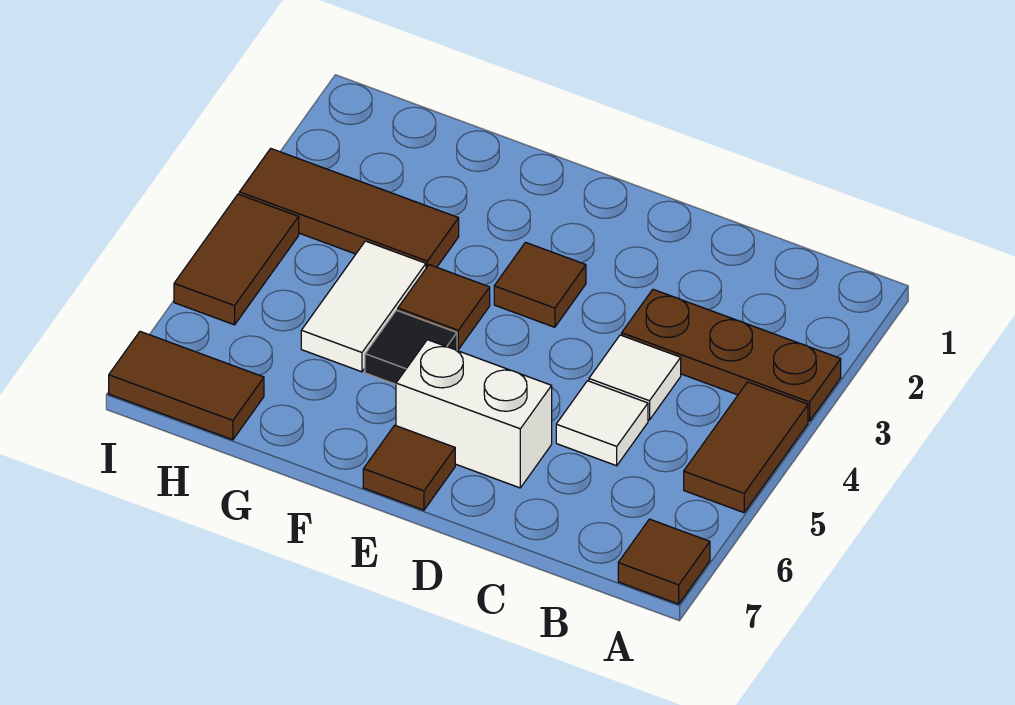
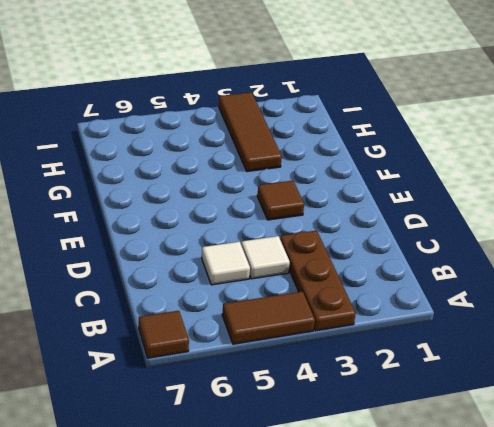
none -> white 1x2 brick [396,340,552,488]
none -> brown 1x1 tile [363,425,455,510]
none -> brown 1x1 tile [398,265,490,349]

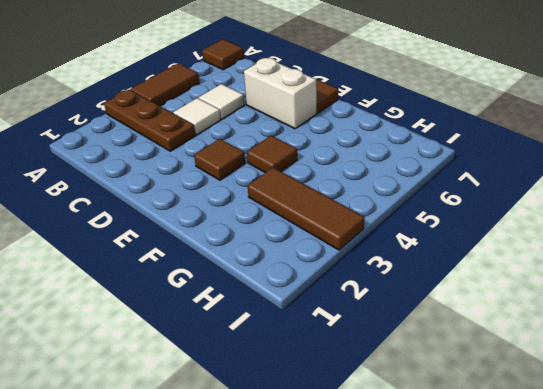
none -> black 1x1 tile [365,310,457,384]
none -> white 1x2 tile [301,241,426,372]
none -> brown 1x2 tile [109,332,264,440]

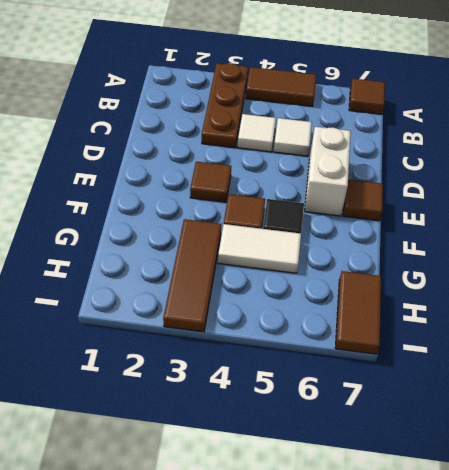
none -> brown 1x2 tile [174,194,299,325]

